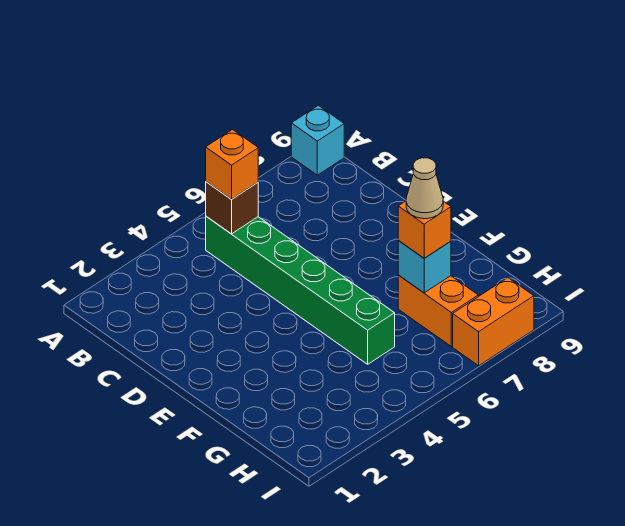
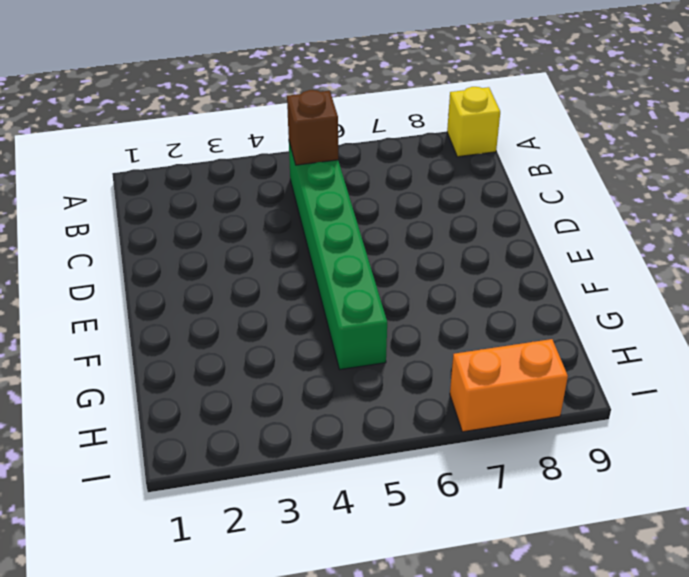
yellow 1x1 brick [447,87,500,157] -> cyan 1x1 brick [291,105,344,175]
none -> orange 1x2 brick [398,275,478,347]
none -> cyan 1x1 brick [398,241,451,293]

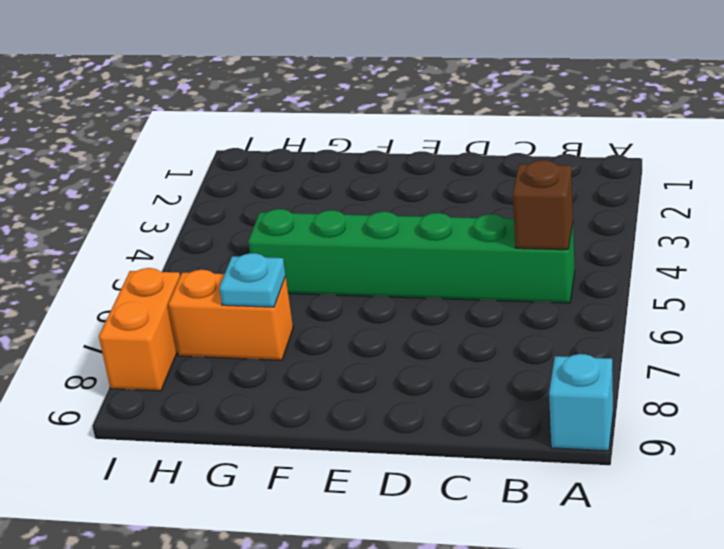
cyan 1x1 plate [219,253,286,307] -> cyan 1x1 brick [398,241,451,293]
none -> orange 1x1 brick [206,130,258,199]
none -> orange 1x1 brick [398,201,451,258]

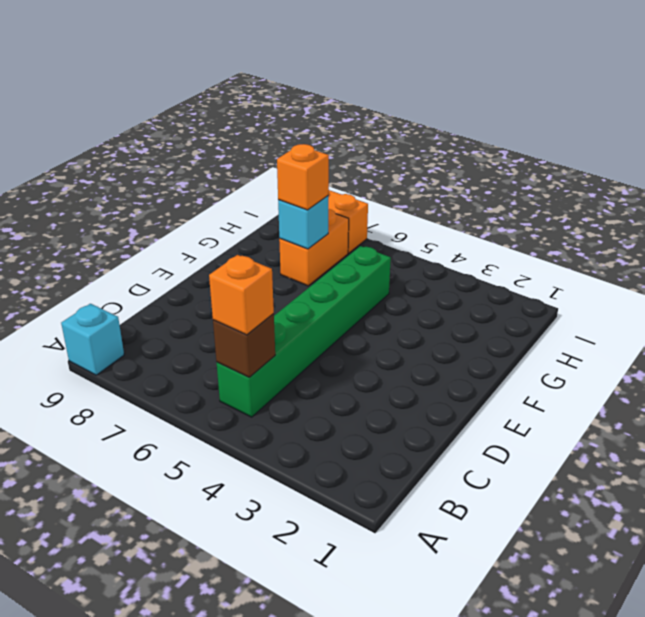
none -> tan 1x1 cone [406,158,443,219]

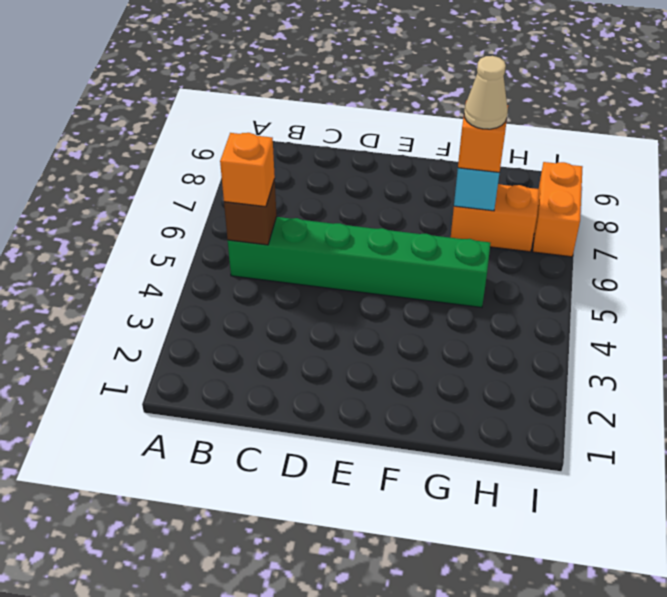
none -> cyan 1x1 brick [291,105,344,175]

